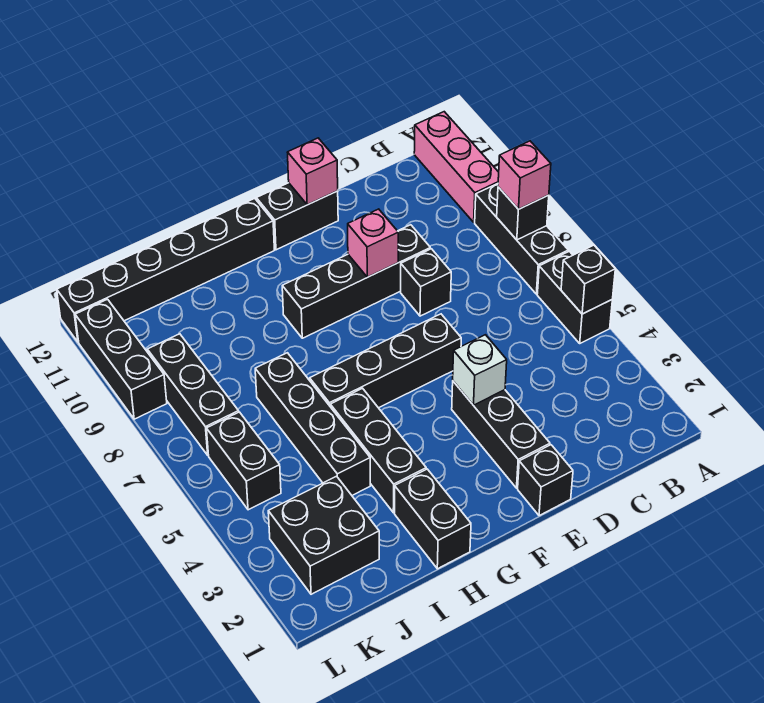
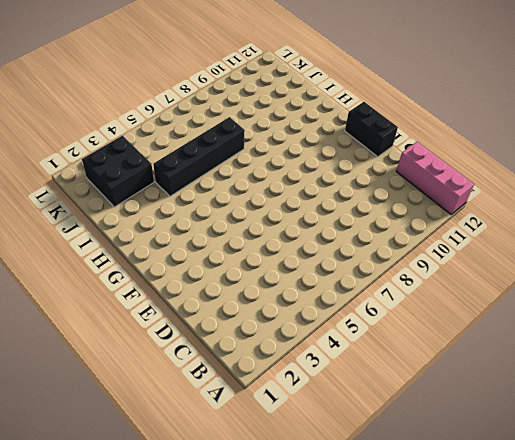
pink 1x3 brick [396,142,474,214] -> pink 1x3 brick turned to [414,112,499,222]
none -> black 1x2 brick [537,251,612,343]
none -> black 1x3 brick [475,184,568,294]
none -> black 1x1 brick [401,249,451,316]

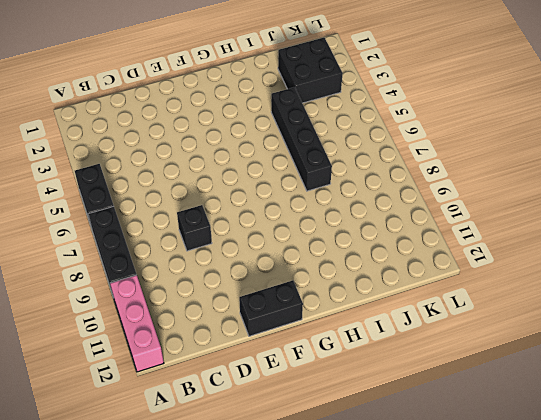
none -> black 1x4 brick [282,225,430,338]
none -> black 1x1 brick [518,445,573,516]
none -> black 1x3 brick [452,381,550,488]

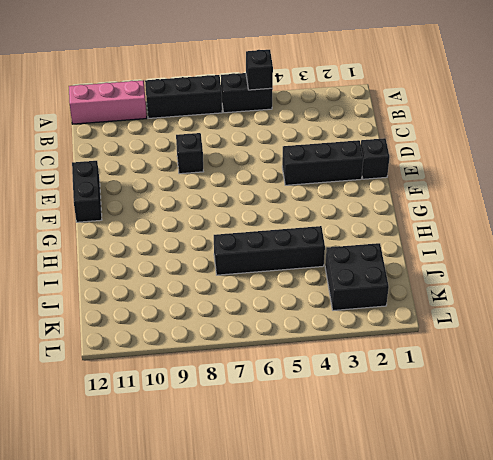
none -> black 1x4 brick [282,225,430,338]
none -> black 1x4 brick [310,314,461,408]
none -> black 1x6 brick [57,198,274,342]

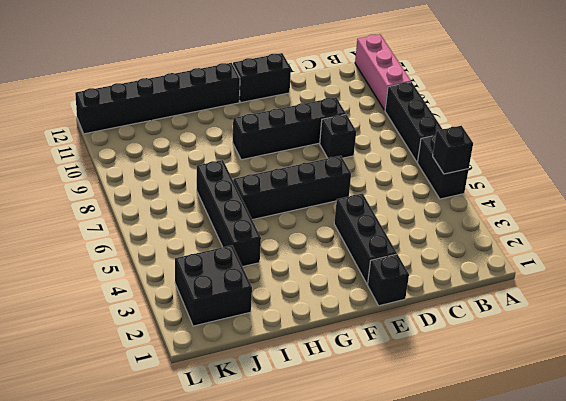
none -> black 1x2 brick [395,469,471,569]
none -> black 1x3 brick [330,388,426,513]
none -> black 1x2 brick [207,412,281,510]

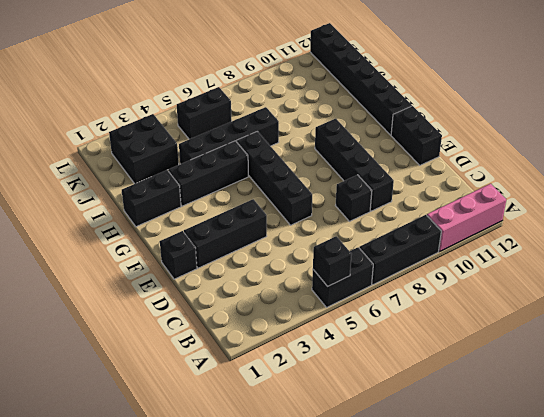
none -> black 1x3 brick [147,334,239,455]
none -> black 1x3 brick [75,299,167,419]
none -> black 1x1 brick [497,187,549,240]

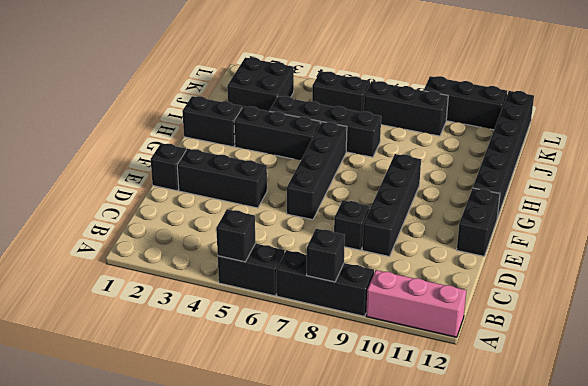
none -> white 1x1 brick [453,335,507,405]
none -> pink 1x1 brick [348,209,398,277]
none -> pink 1x1 brick [287,138,338,205]

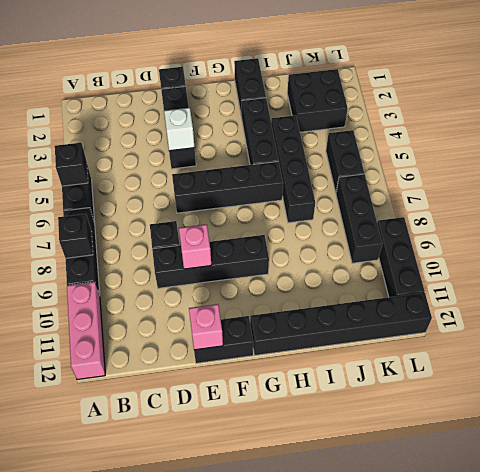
none -> pink 1x1 brick [498,141,551,209]

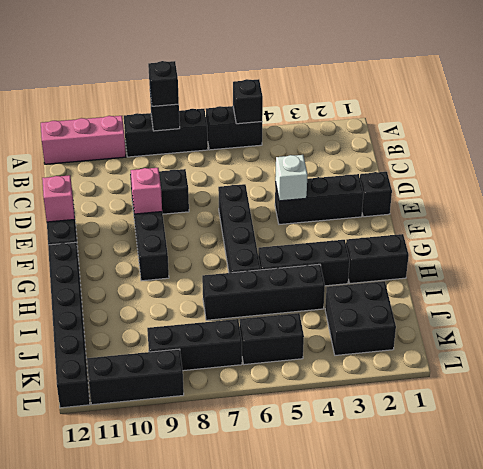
black 1x1 brick [148,61,179,106] -> pink 1x1 brick [498,141,551,209]

